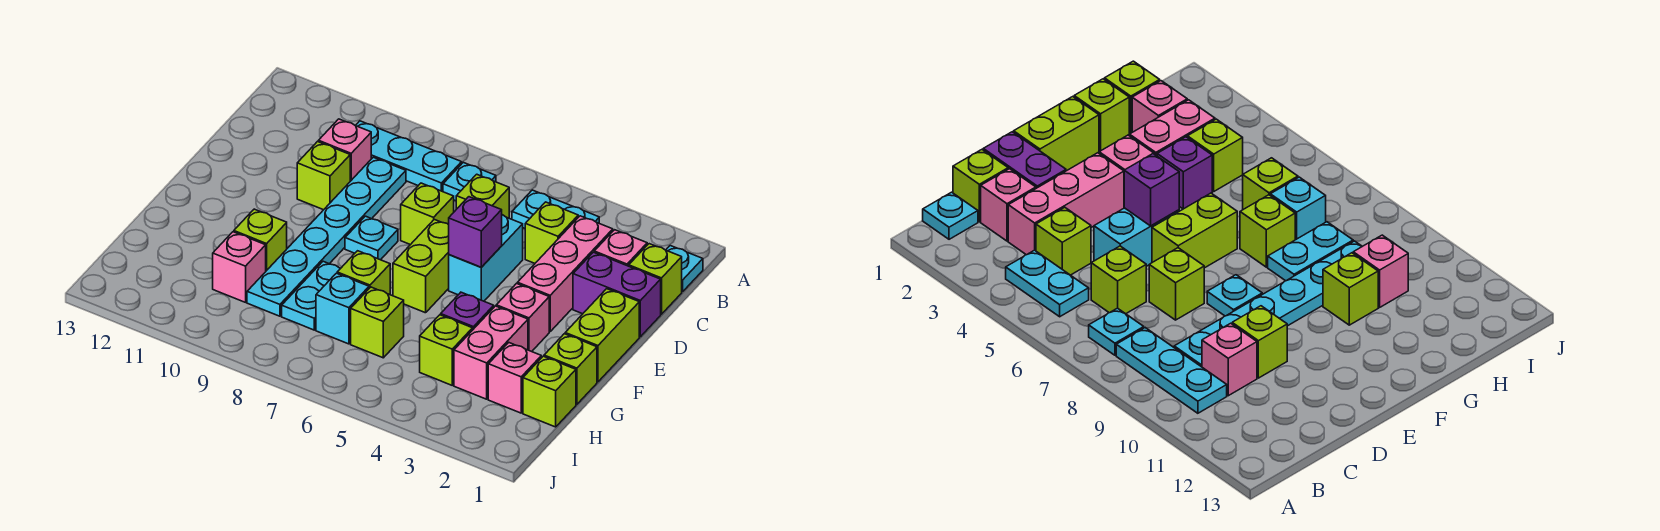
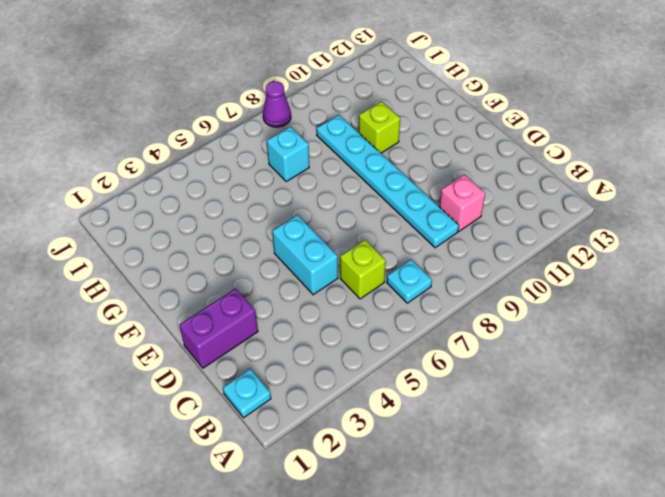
purple 1x1 cone [263,81,291,127] -> none
none -> cyan 1x2 plate [512,190,599,228]
none -> cyan 1x3 plate [355,121,462,192]
none -> lime 1x1 brick [629,244,682,314]
none -> pink 1x1 brick [594,230,647,266]

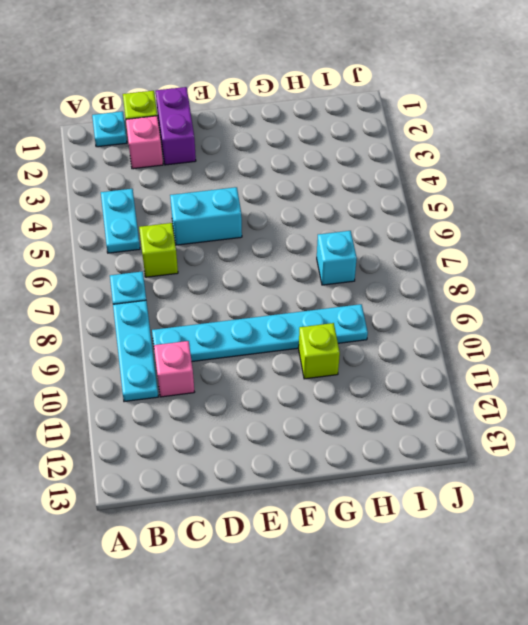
none -> pink 1x3 brick [517,216,613,332]
none -> lime 1x1 brick [525,202,578,263]
none -> lime 1x1 brick [401,183,454,245]
none -> lime 1x1 brick [297,142,350,210]

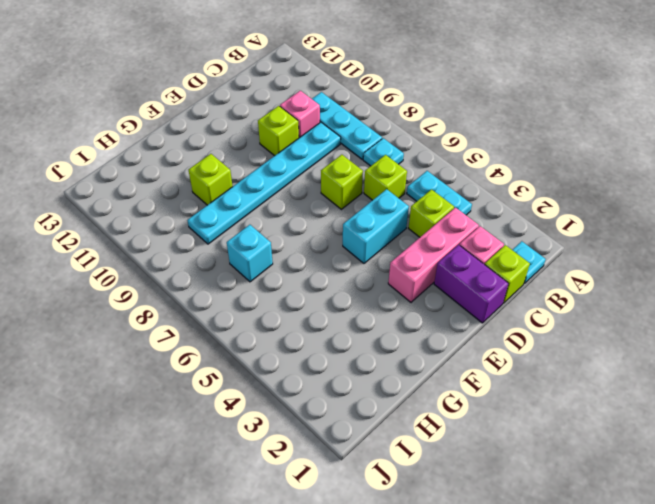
none -> lime 1x2 brick [565,289,639,382]
none -> lime 1x2 brick [393,219,449,313]
none -> cyan 1x1 plate [345,216,398,260]
none -> pink 1x1 brick [496,284,549,352]

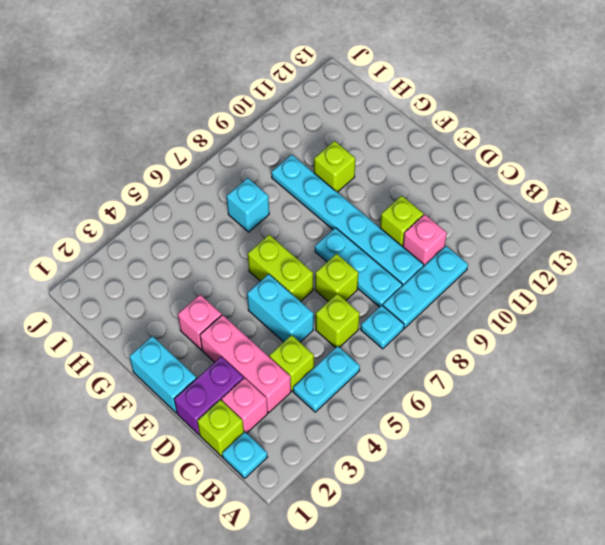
cyan 1x3 plate [315,228,402,307] -> cyan 1x1 plate [345,216,398,260]
cyan 1x2 brick [129,336,197,413] -> lime 1x2 brick [565,289,639,382]
none -> lime 1x1 brick [544,334,597,404]
none -> pink 1x2 brick [454,306,528,399]
none -> purple 1x1 brick [441,292,494,329]
none -> lime 1x1 brick [337,251,390,295]

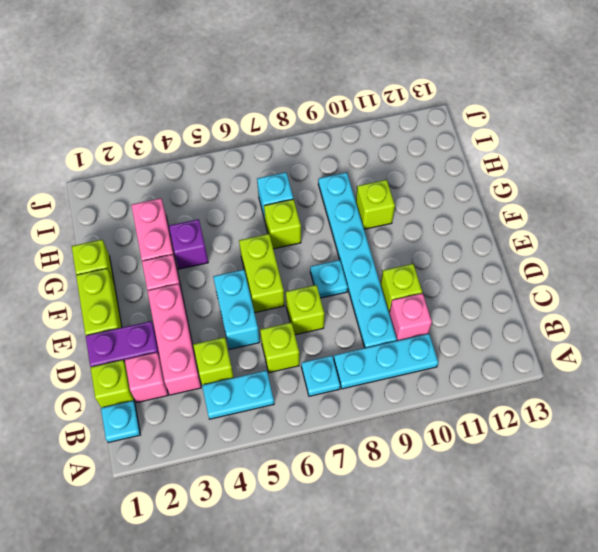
none -> cyan 1x2 plate [282,261,341,330]
none -> lime 1x1 brick [523,356,576,427]
none -> pink 1x1 brick [488,343,541,413]
none -> lime 1x1 brick [420,315,473,385]

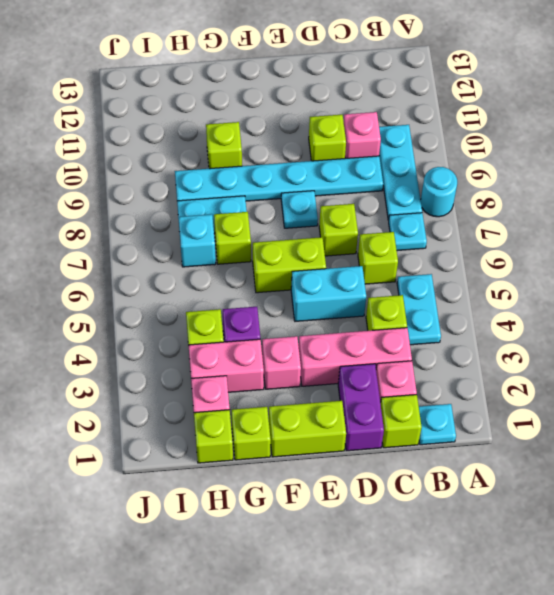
cyan 1x1 round brick [421,167,457,217] -> none
none -> lime 1x1 brick [351,287,404,358]
none -> pink 1x1 brick [213,232,266,302]
none -> purple 1x1 brick [449,197,502,267]

